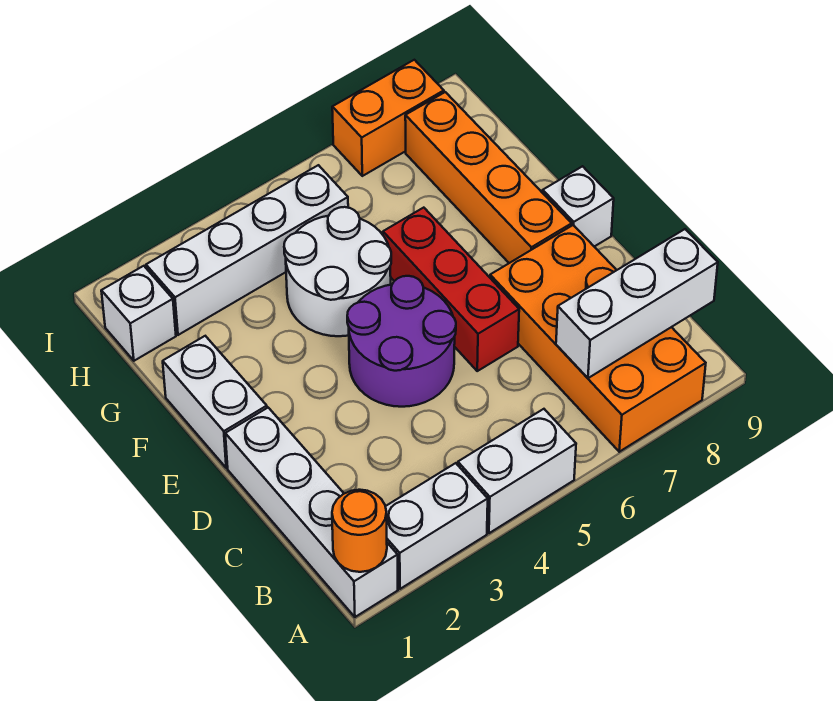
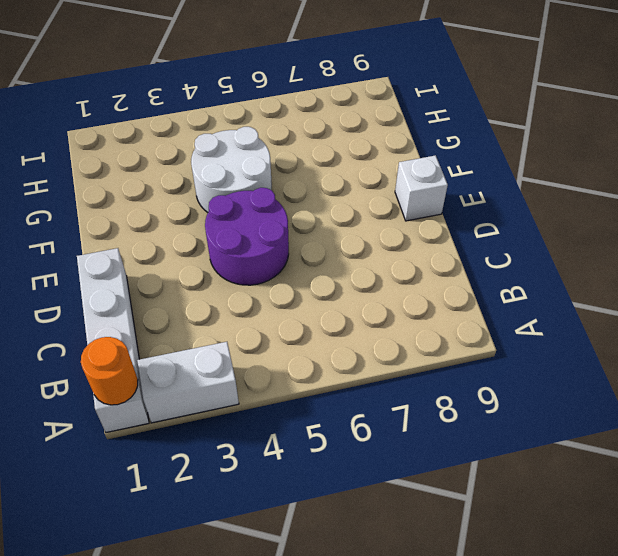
none -> white 1x2 brick [458,409,576,533]
none -> orange 2x4 brick [490,225,706,452]
none -> red 1x3 brick [383,208,519,371]

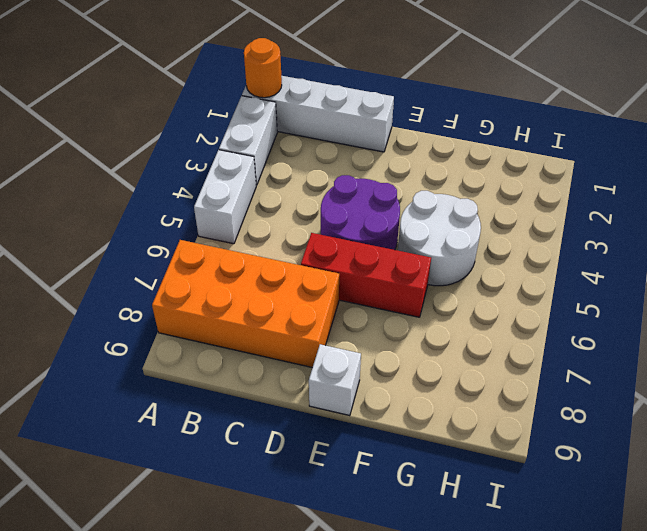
none -> white 1x2 brick [163,336,267,468]
none -> orange 1x4 brick [405,92,572,263]
none -> white 1x1 brick [101,266,176,361]

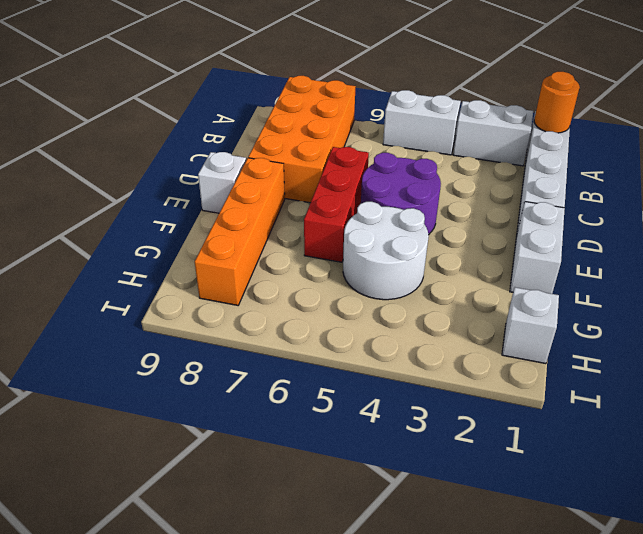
none -> white 1x4 brick [146,165,348,335]
none -> orange 1x2 brick [332,60,444,176]
none -> white 1x3 brick [556,229,718,378]

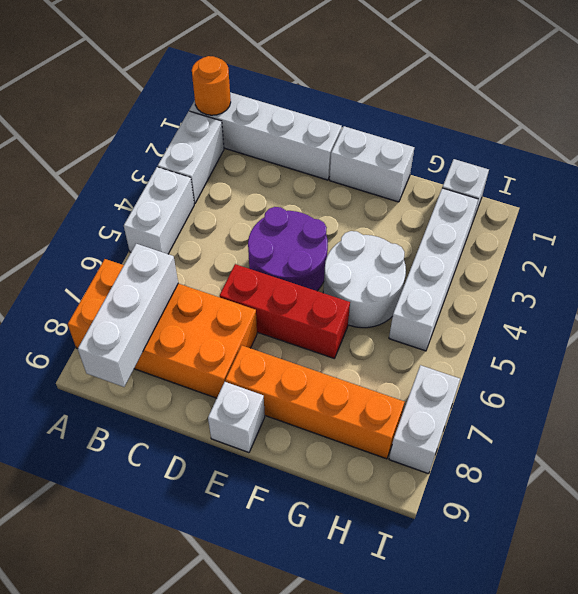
white 1x2 brick [389,365,460,474] -> orange 1x2 brick [332,60,444,176]

